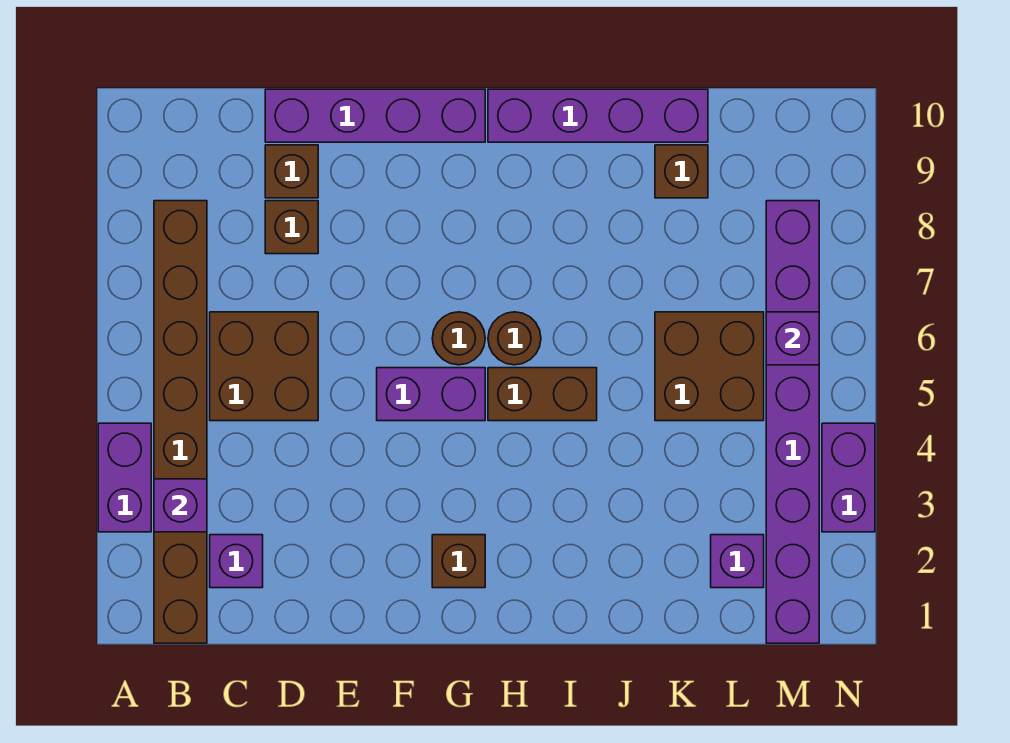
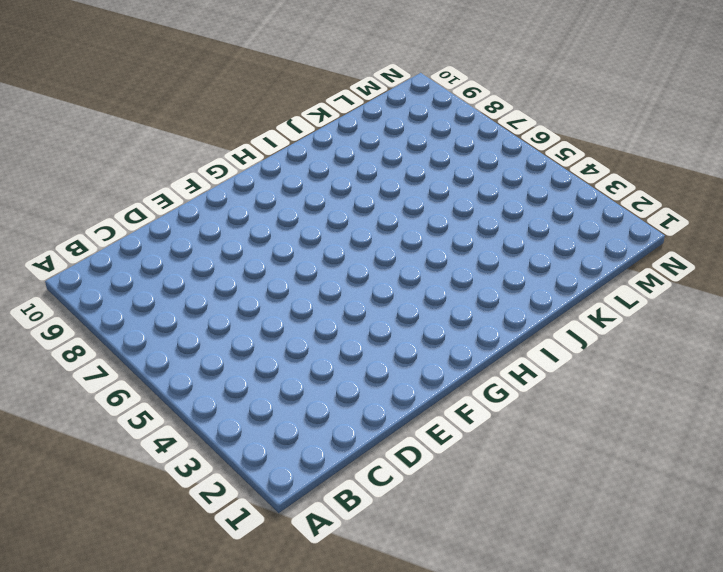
none -> purple 1x2 brick [98,423,151,532]
none -> brown 1x8 brick [154,201,207,643]
none -> purple 1x1 brick [210,535,263,588]

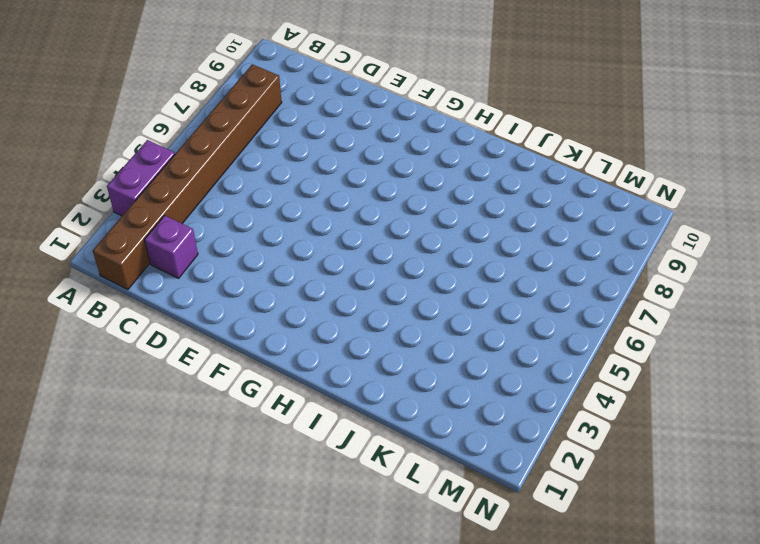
none -> brown 2x2 brick [210,312,318,421]
none -> brown 1x1 brick [265,201,318,254]
none -> brown 1x1 brick [265,145,318,198]

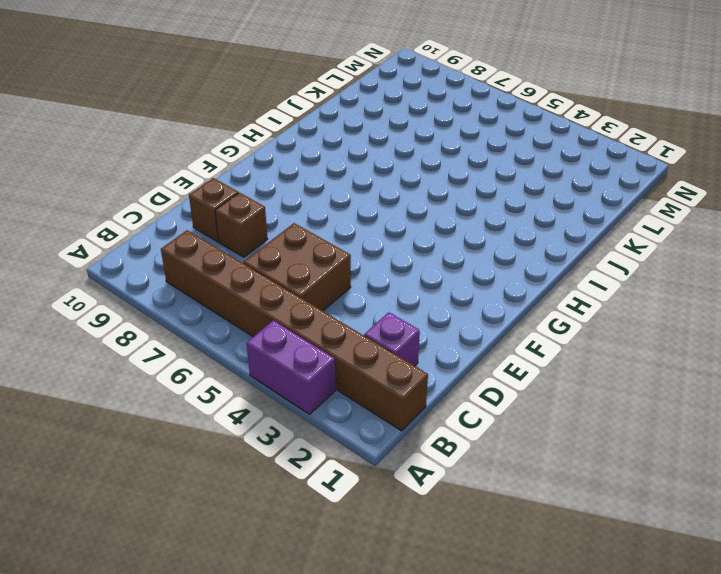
none -> purple 1x4 brick [265,89,485,142]
none -> purple 1x2 brick [377,368,485,421]
none -> brown 1x1 brick [432,535,485,588]

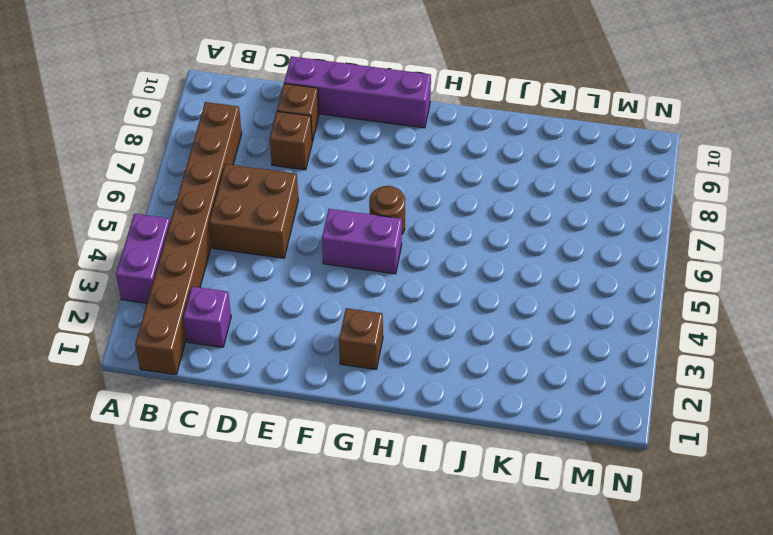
none -> brown 1x2 brick [488,368,597,421]
none -> brown 1x1 round brick [488,312,541,365]
none -> purple 1x4 brick [488,89,708,142]

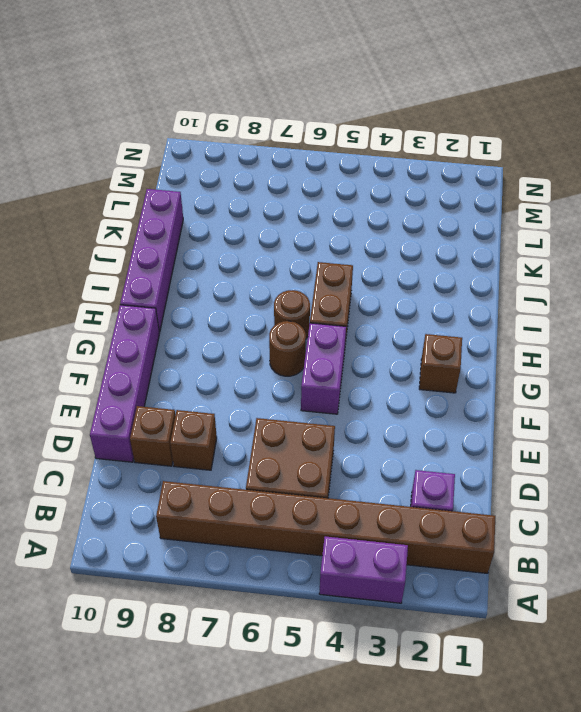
none -> brown 2x2 brick [655,312,764,421]
none -> brown 1x1 brick [655,145,708,198]
none -> purple 1x1 brick [711,535,764,588]

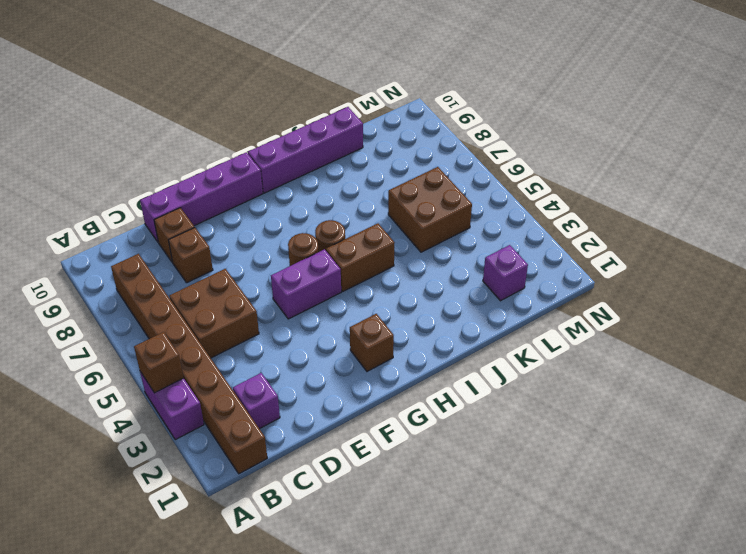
brown 1x1 brick [134,332,184,393] -> brown 1x1 brick moved to [655,145,708,198]
none -> purple 1x8 brick [766,201,819,643]
none -> purple 1x2 brick [822,423,875,532]
none -> purple 1x1 brick [154,479,207,532]

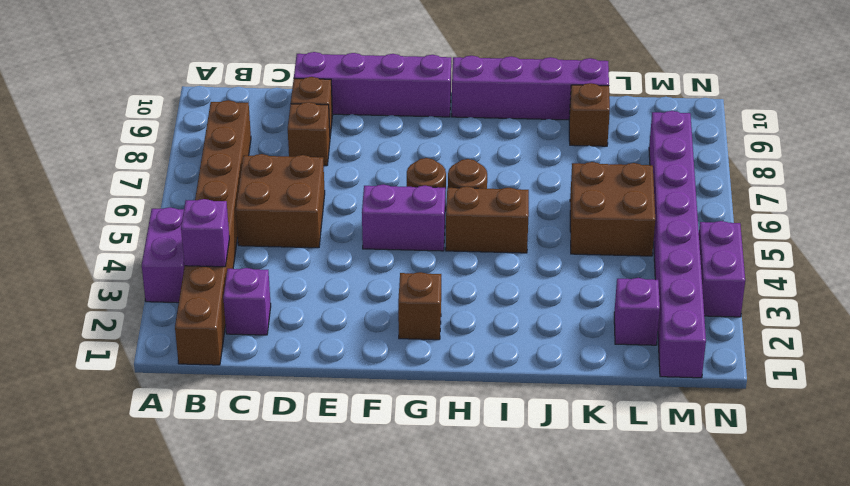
none -> purple 1x1 brick [766,312,819,365]

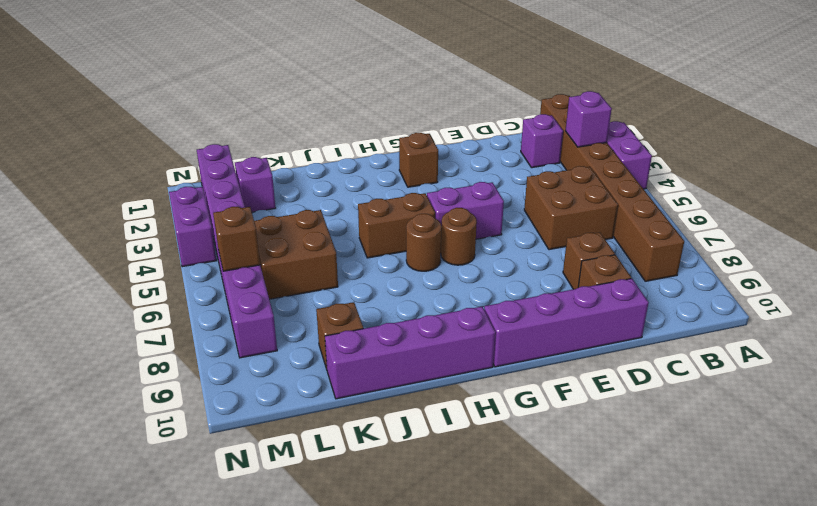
brown 1x1 brick [213,207,260,271] -> purple 1x1 brick [766,312,819,365]

